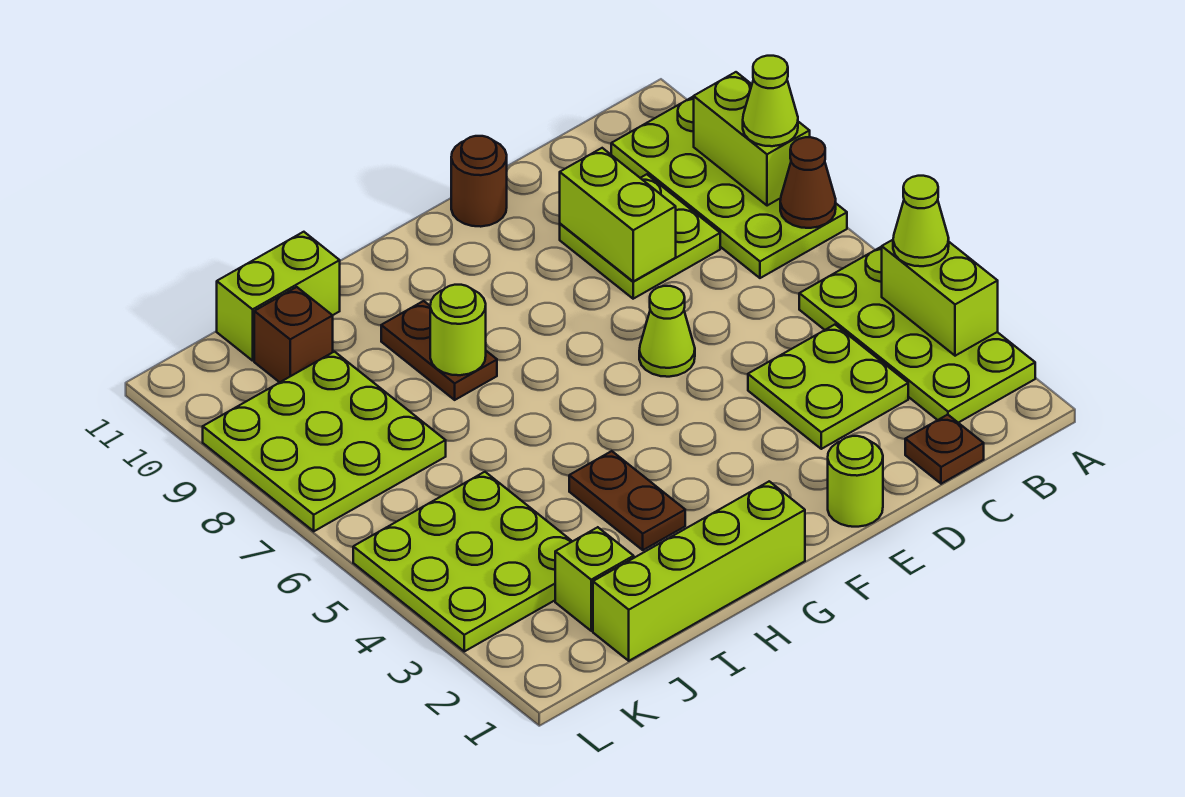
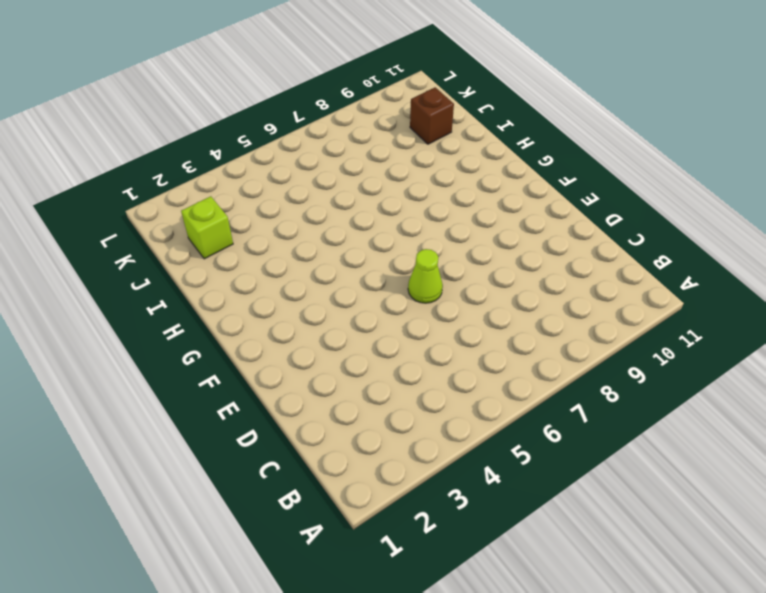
none -> lime 2x4 plate [799,247,1035,423]
none -> lime 2x4 plate [611,96,847,278]
none -> brown 1x1 plate [905,415,984,484]

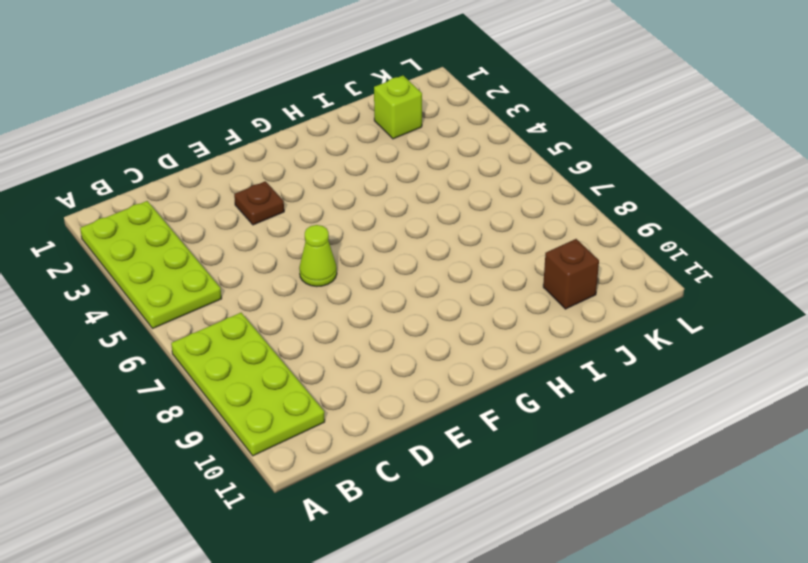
brown 1x1 plate [234,181,284,225] -> brown 1x1 plate moved to [905,415,984,484]
none -> lime 2x2 plate [748,325,908,449]
none -> lime 2x2 plate [560,174,720,299]
none -> lime 1x1 round brick [828,436,883,527]

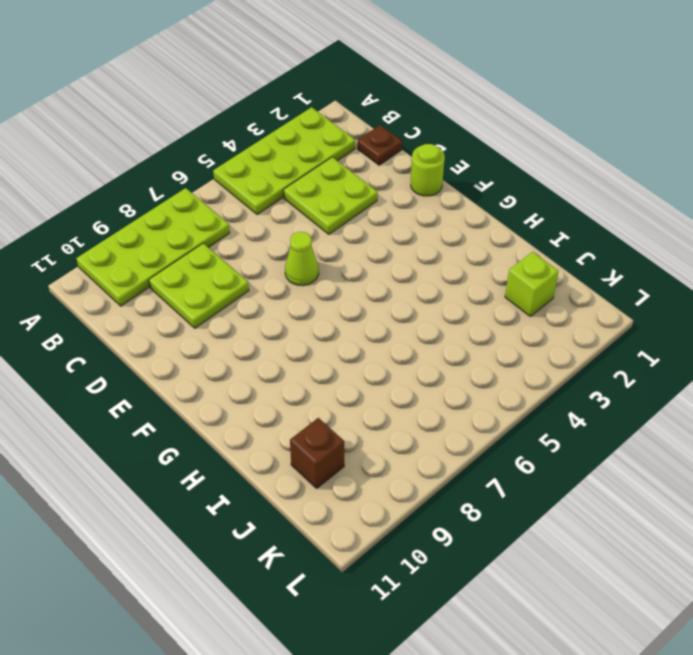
none -> brown 1x1 round brick [451,136,507,227]
none -> lime 1x4 brick [593,481,805,661]
none -> brown 1x2 plate [569,451,685,550]

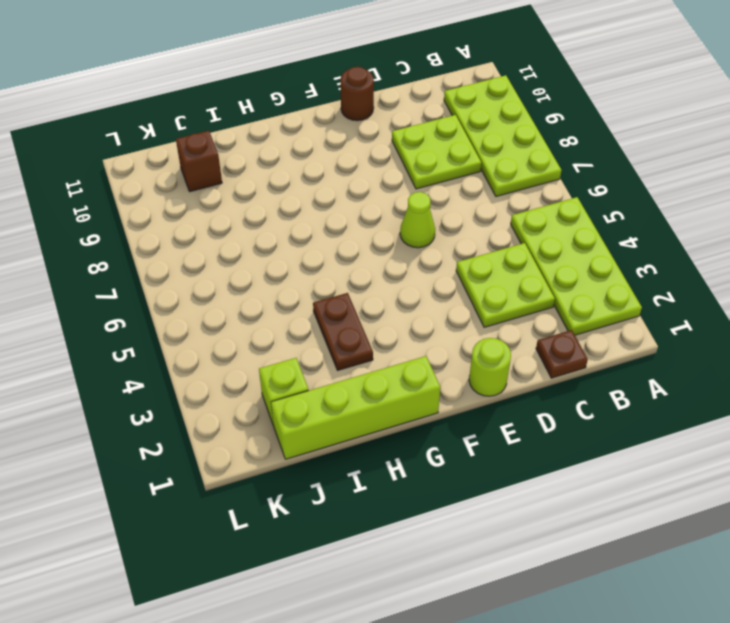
none -> brown 1x2 plate [381,301,497,400]
none -> lime 1x2 brick [217,232,340,361]
none -> lime 3x3 plate [353,472,572,651]

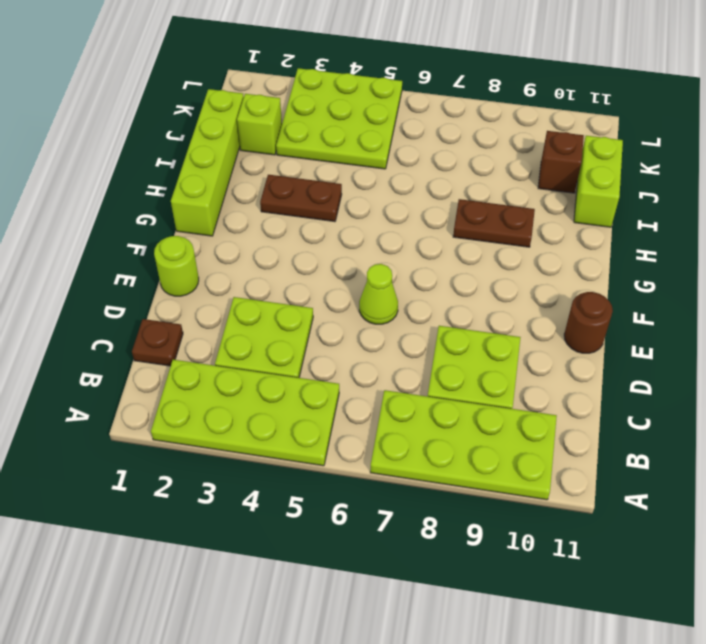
none -> lime 3x3 plate [203,352,446,531]
none -> lime 1x2 brick [882,240,998,356]
none -> brown 1x1 cone [780,137,836,228]

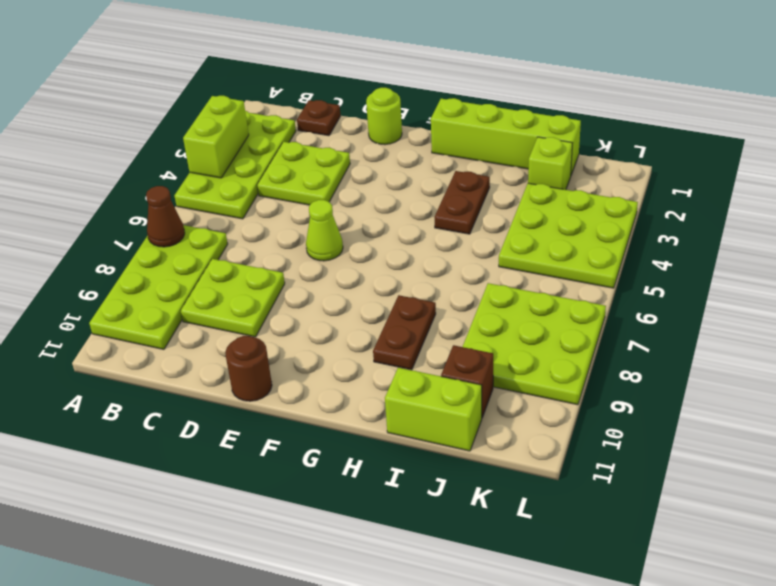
none -> lime 1x2 brick [694,72,810,206]
none -> lime 1x2 brick [560,148,676,281]
none -> lime 1x1 round brick [430,285,486,375]

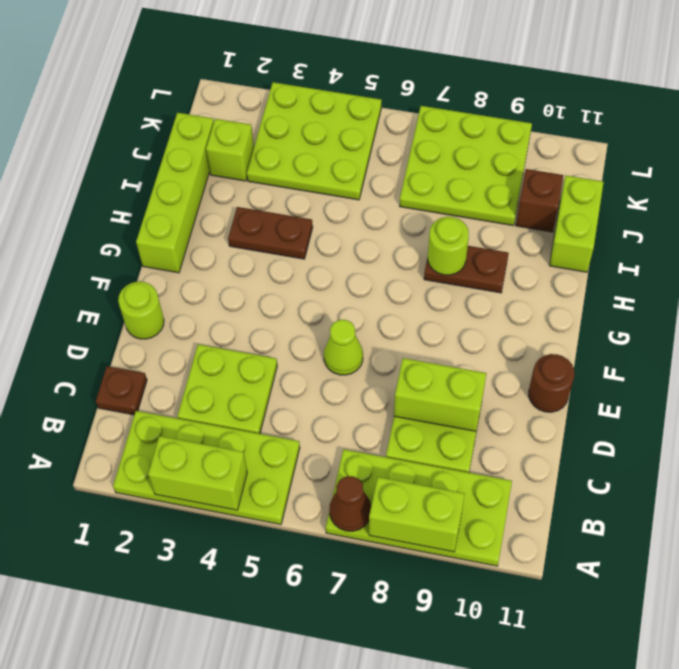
none -> lime 1x1 cone [893,176,949,266]
none -> lime 1x1 cone [743,56,798,146]

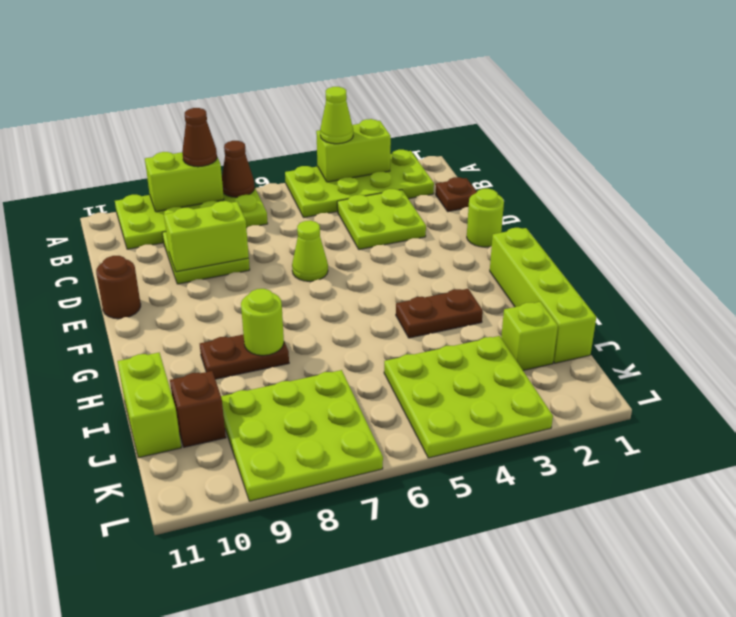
brown 1x1 cone [182,108,217,167] -> lime 1x1 cone [743,56,798,146]

